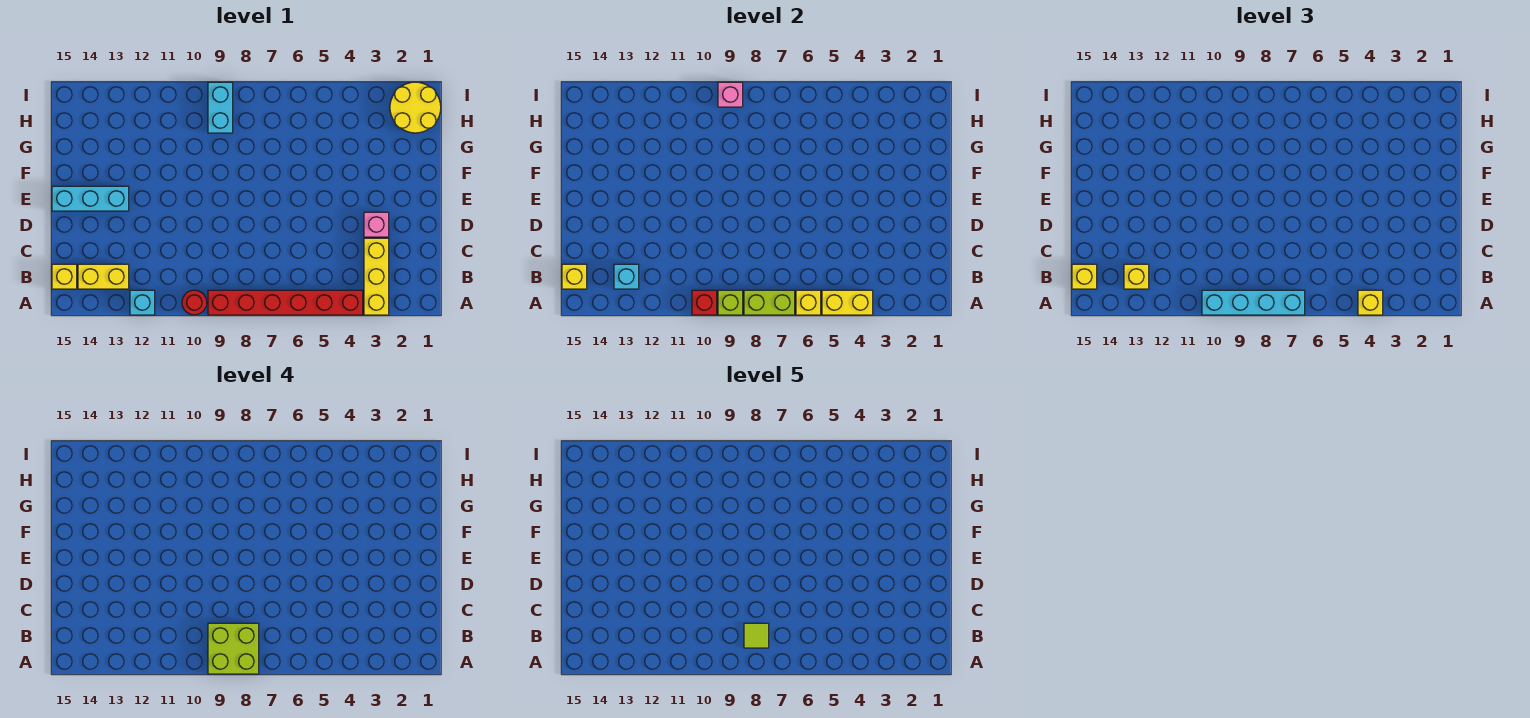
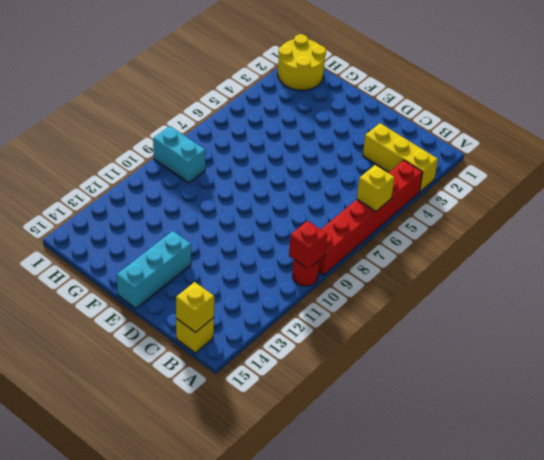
none -> cyan 1x1 brick [130,290,155,315]
none -> yellow 1x2 brick [78,264,129,289]
none -> pink 1x1 brick [364,212,389,237]

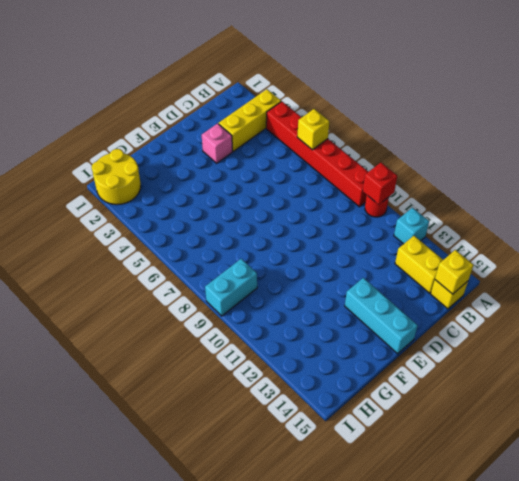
none -> yellow 1x2 brick [822,290,873,315]
none -> lime 1x2 brick [744,290,795,315]
none -> lime 1x1 brick [718,290,743,315]

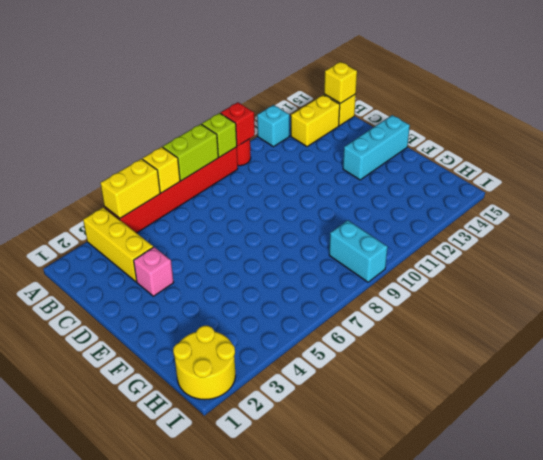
none -> cyan 1x1 brick [614,264,639,289]
none -> pink 1x1 brick [718,82,743,107]
none -> yellow 1x1 brick [1358,290,1383,315]

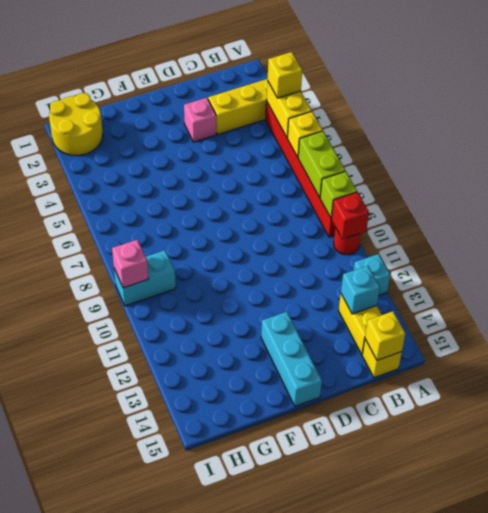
none -> cyan 1x4 brick [1202,290,1305,315]
none -> yellow 1x1 brick [1124,264,1149,289]
none -> yellow 1x1 brick [1072,264,1097,289]

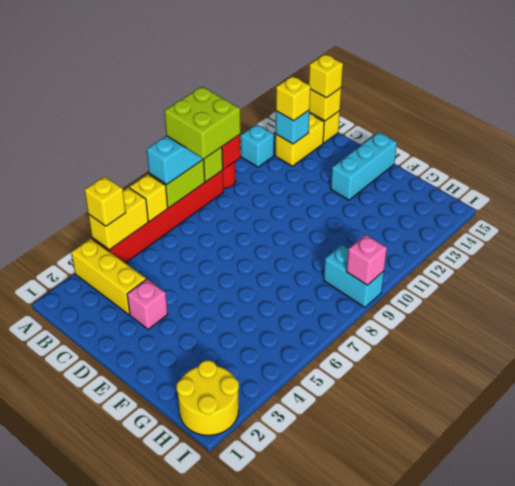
none -> lime 1x1 tile [744,623,769,648]

